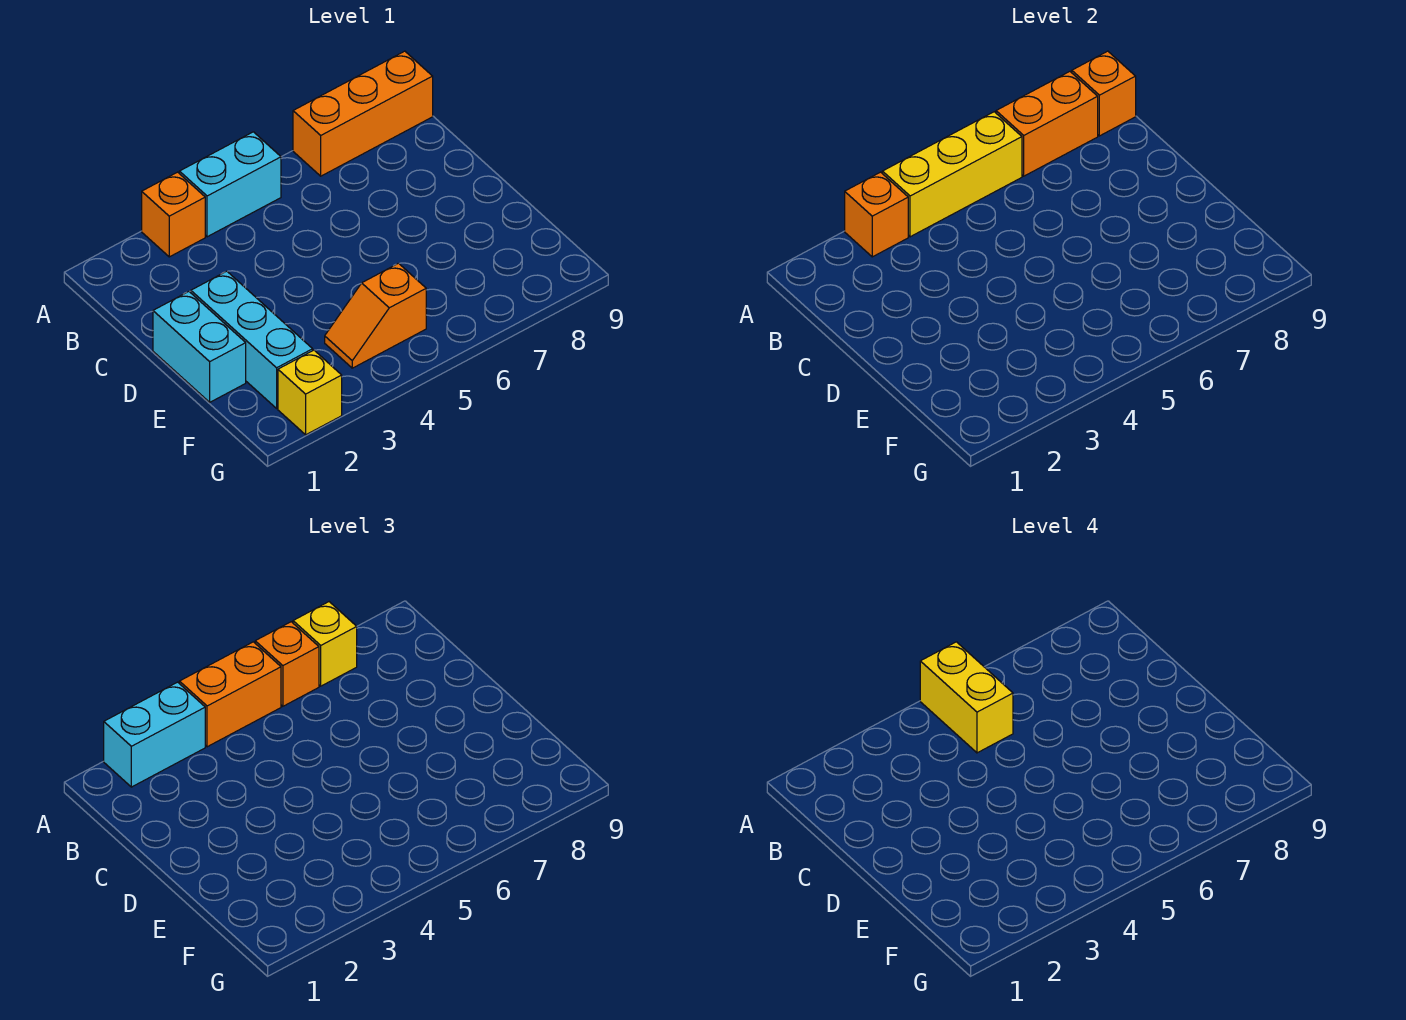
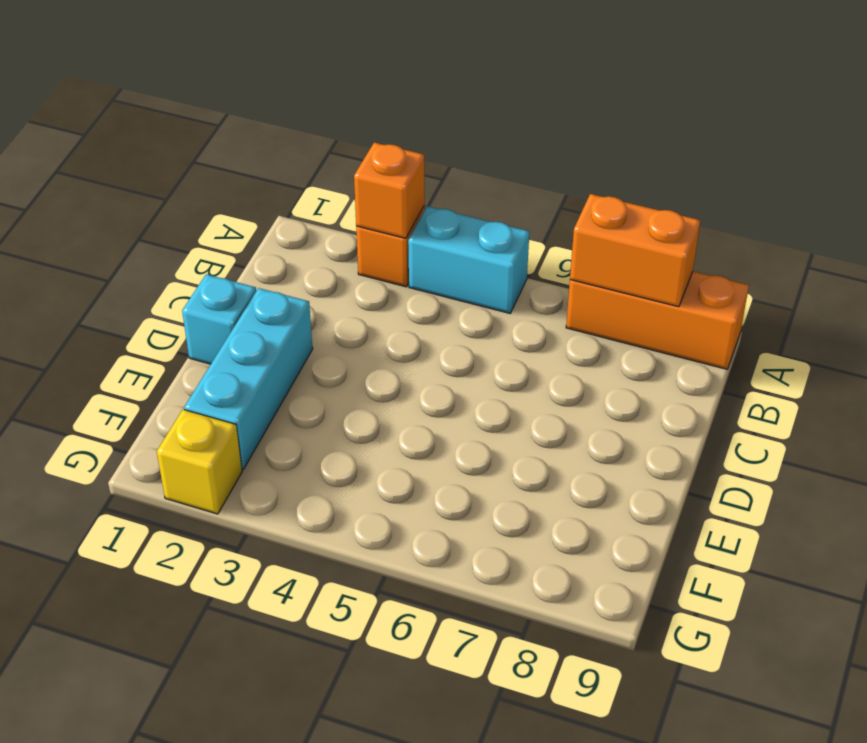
cyan 1x1 brick [182,274,256,364] -> cyan 1x2 brick [153,292,246,402]
none -> orange 1x2 slope [325,263,426,368]
none -> yellow 1x3 brick [882,112,1022,237]
none -> orange 1x1 brick [1072,51,1136,136]

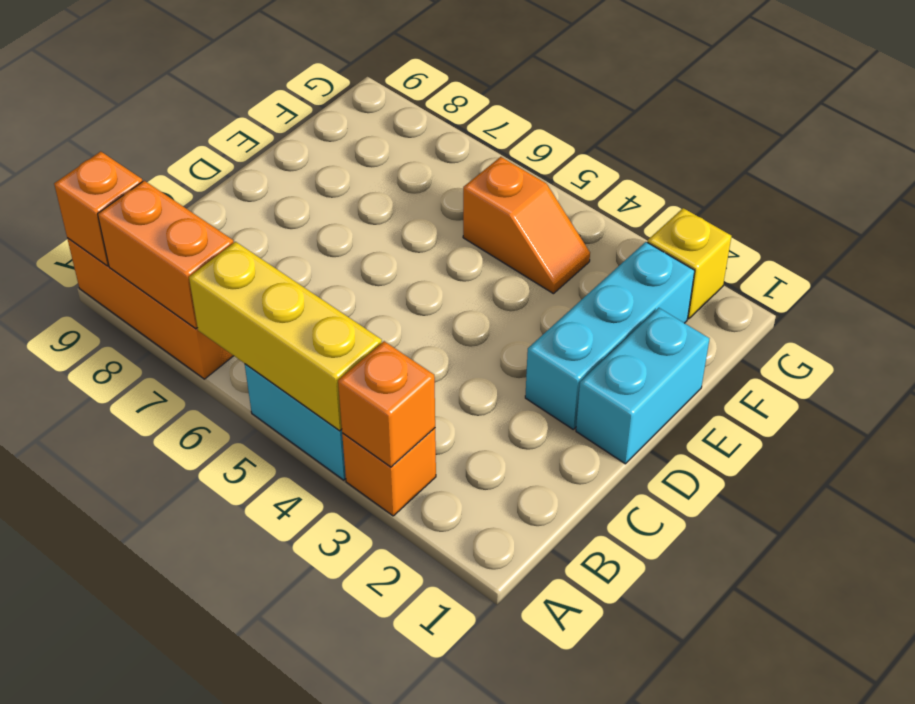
none -> cyan 1x2 brick [104,682,205,787]
none -> orange 1x2 brick [179,642,281,747]
none -> orange 1x1 brick [255,622,319,706]

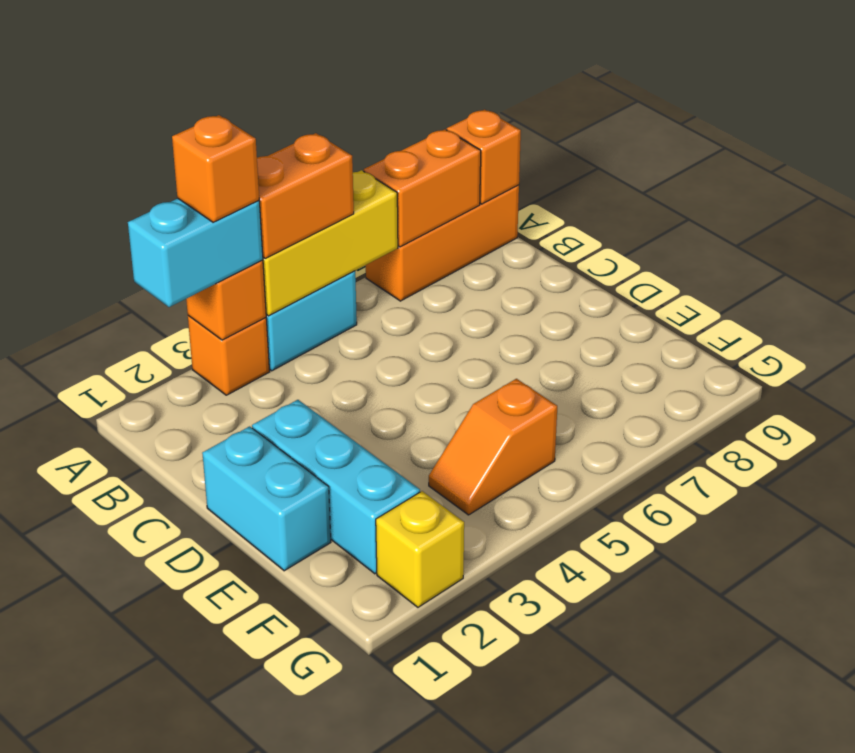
orange 1x1 brick [172,115,259,222] -> orange 1x1 brick moved to [255,622,319,706]
none -> yellow 1x1 brick [293,602,357,686]
none -> yellow 1x2 brick [920,642,1013,753]

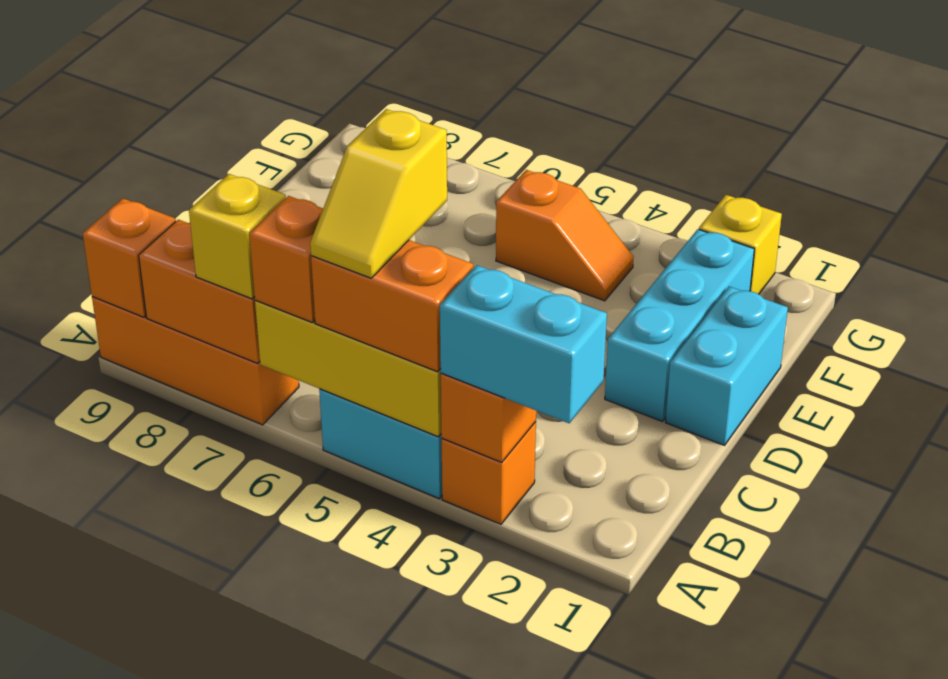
yellow 1x2 slope [310,109,447,278] -> yellow 1x2 brick [920,642,1013,753]

